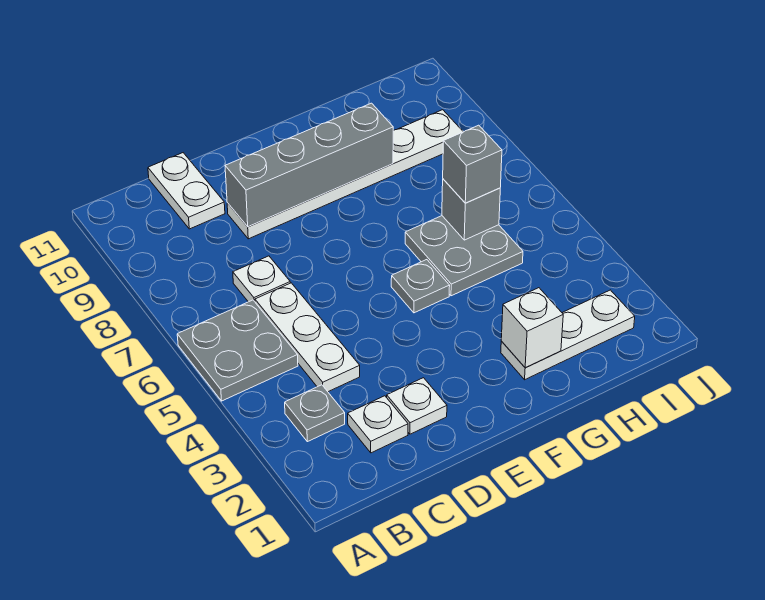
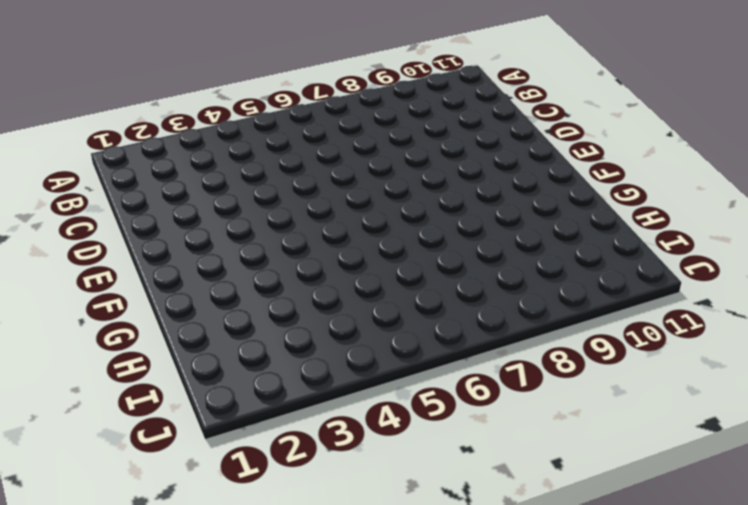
none -> grey 2x2 plate [177,300,298,401]
none -> grey 1x1 plate [285,385,345,442]
none -> white 1x1 plate [348,396,408,453]

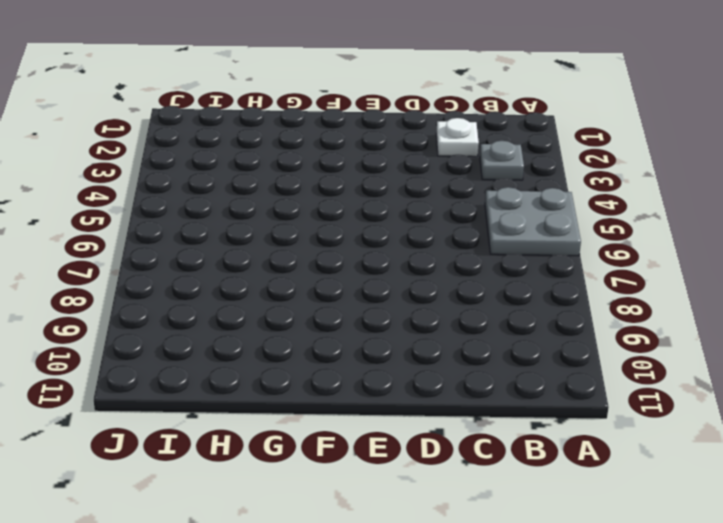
none -> white 1x3 plate [255,283,360,392]
none -> white 1x1 plate [233,256,290,302]
none -> white 1x2 plate [148,153,225,229]

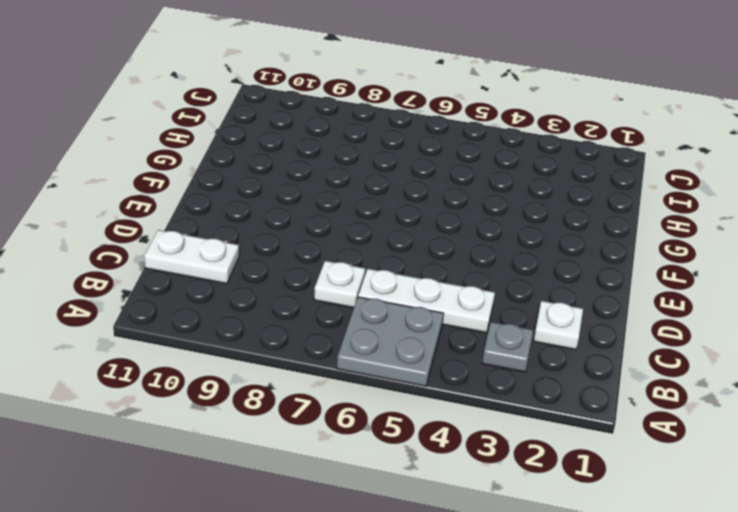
none -> white 1x1 plate [387,378,447,434]
none -> white 1x6 plate [227,110,463,239]
none -> grey 1x1 plate [391,260,450,313]

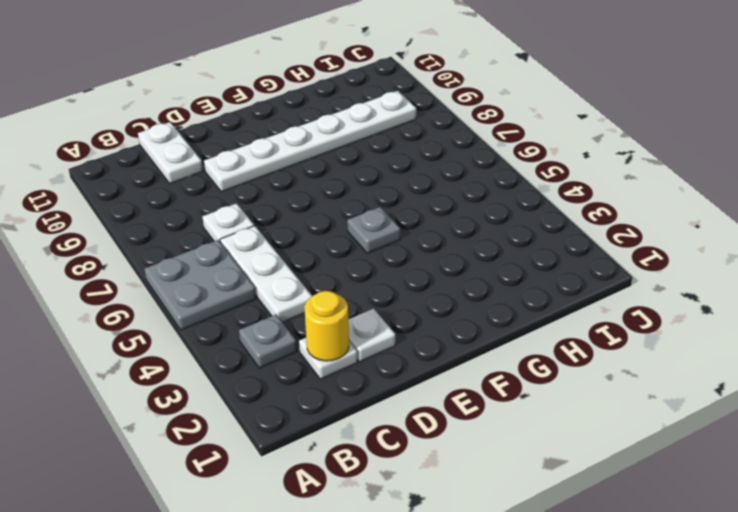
yellow 1x1 round brick [304,291,349,361] -> none
none -> white 1x3 plate [501,290,635,380]
none -> grey 2x2 plate [405,216,523,296]
none -> grey 1x4 brick [225,103,393,227]

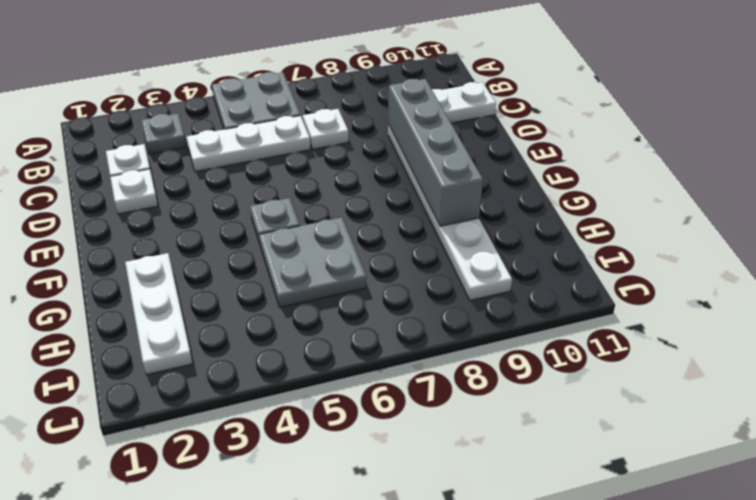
none -> white 1x1 brick [501,288,563,368]
none -> grey 1x1 brick [442,179,500,240]
none -> grey 1x1 brick [443,125,502,203]

